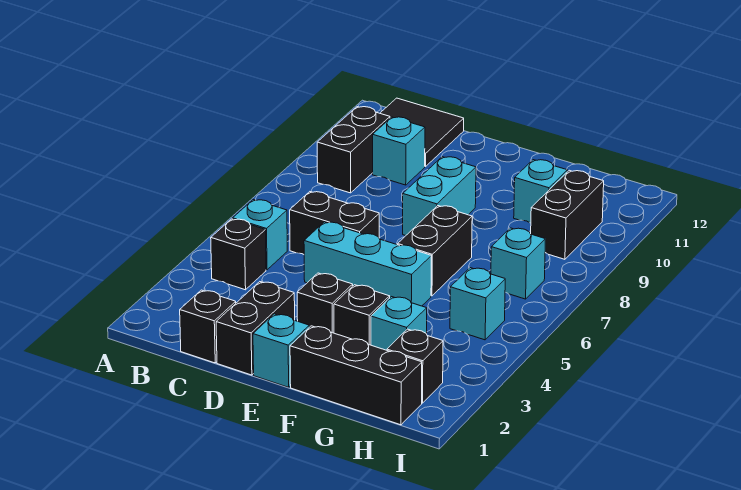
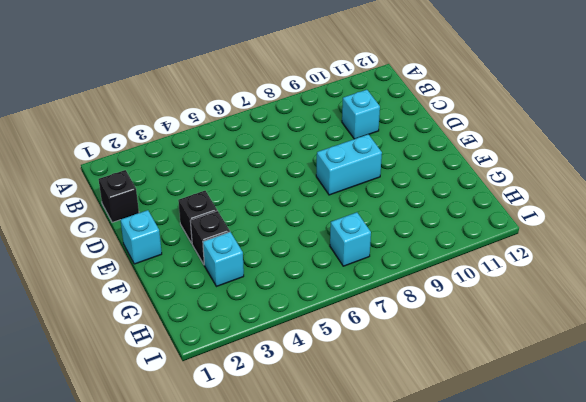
none -> black 1x1 brick [211,219,266,290]
none -> cyan 1x1 brick [233,200,287,270]
none -> black 1x2 brick [317,107,390,193]

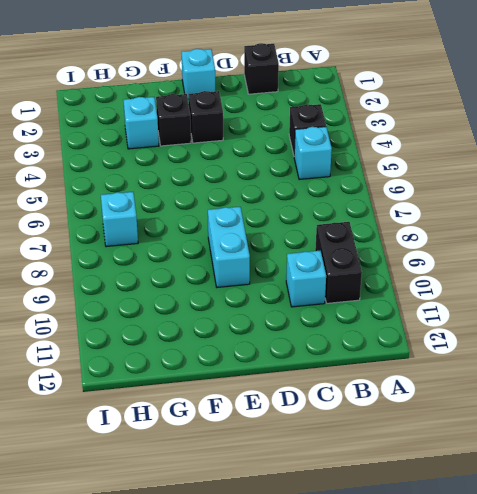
none -> black 2x2 tile [380,98,464,167]
none -> black 1x2 brick [290,192,379,254]
none -> black 1x2 brick [216,282,295,375]

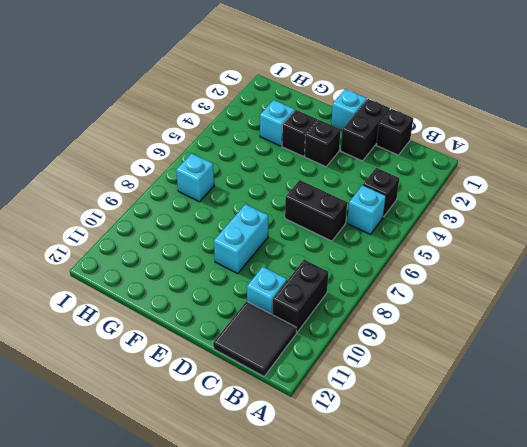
none -> cyan 1x3 brick [304,222,431,306]
none -> black 1x3 brick [290,326,422,425]
none -> black 1x2 brick [398,206,472,296]

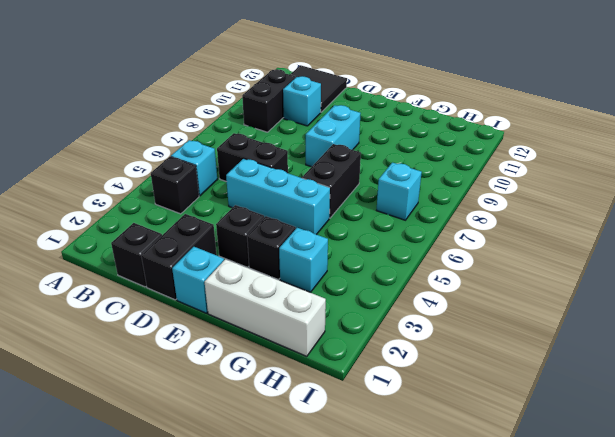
white 1x3 brick [205,259,326,356] -> black 1x3 brick [290,326,422,425]
none -> cyan 1x1 brick [514,160,567,223]
none -> black 1x1 brick [387,329,443,403]
none -> cyan 1x1 brick [450,268,505,340]

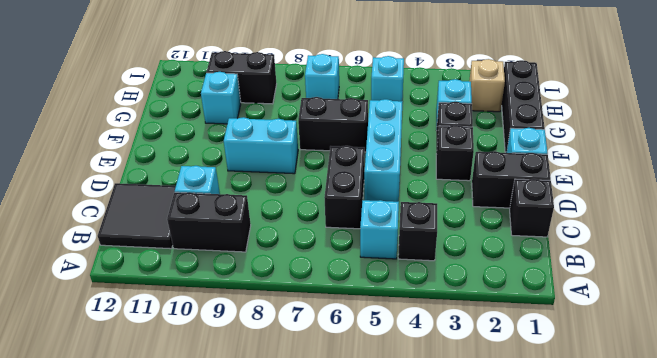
tan 1x1 brick [469,59,505,112] -> black 1x1 brick [387,329,443,403]

